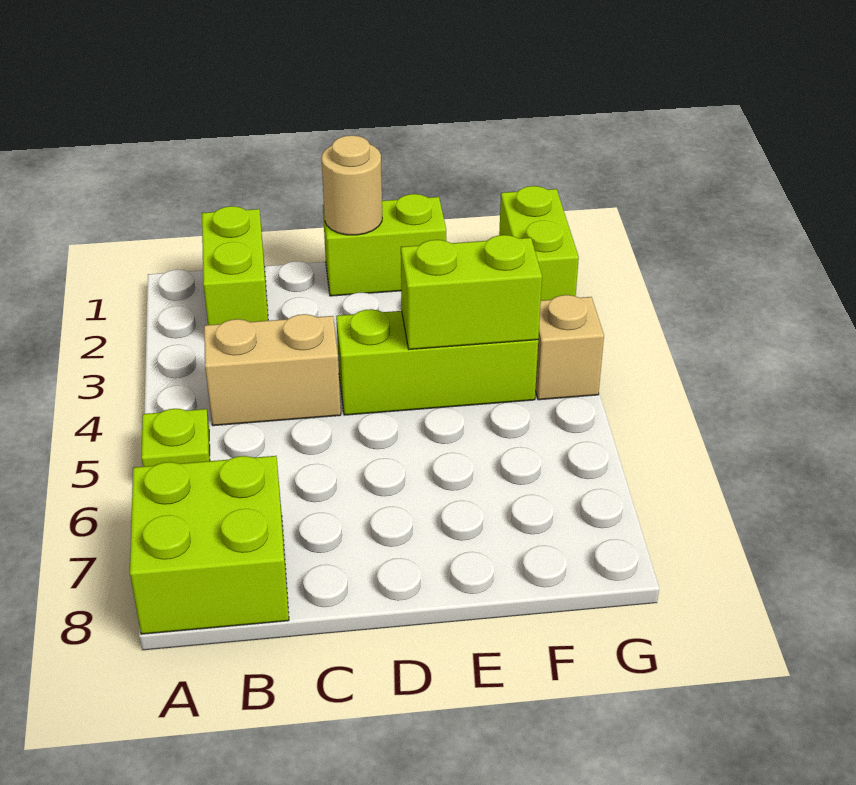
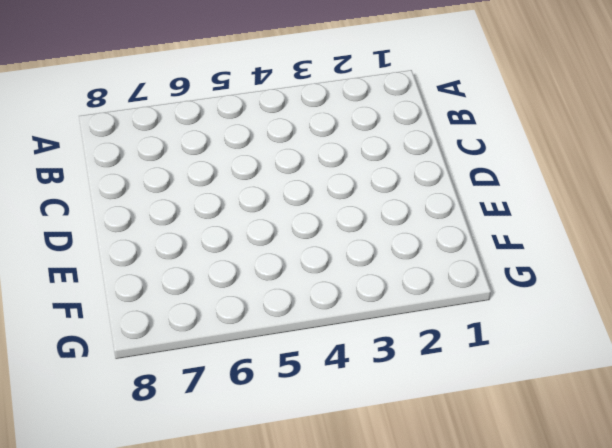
none -> lime 1x1 plate [141,409,210,467]
none -> lime 2x2 brick [130,456,289,634]

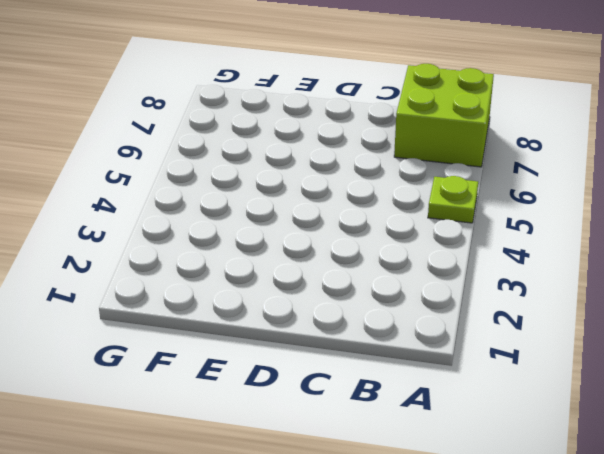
none -> lime 1x2 brick [202,206,268,325]
none -> tan 1x2 brick [204,314,341,426]

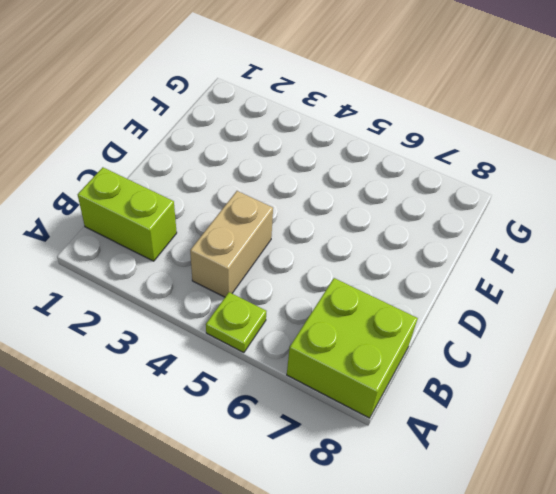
none -> lime 1x2 brick [323,194,446,296]
none -> lime 1x3 brick [336,309,538,415]

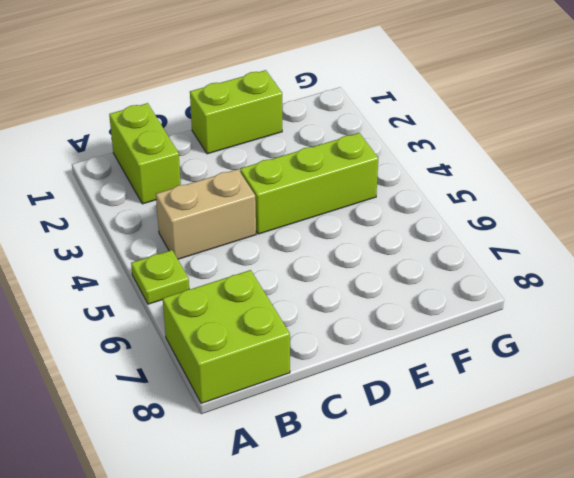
none -> lime 1x2 brick [499,186,579,300]
none -> tan 1x1 brick [535,295,604,400]

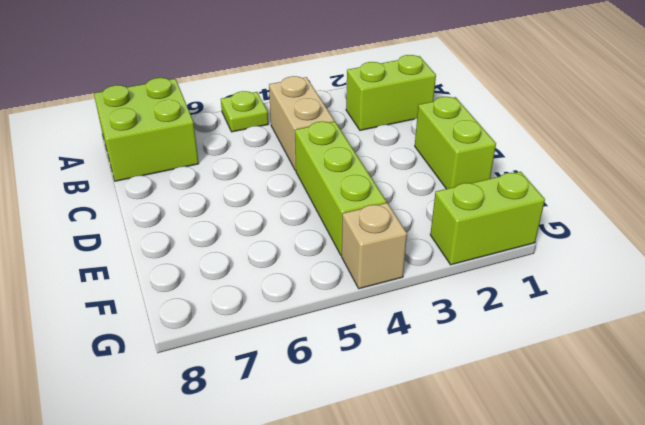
none -> tan 1x1 round brick [322,135,382,235]
none -> lime 1x2 brick [401,235,542,349]

